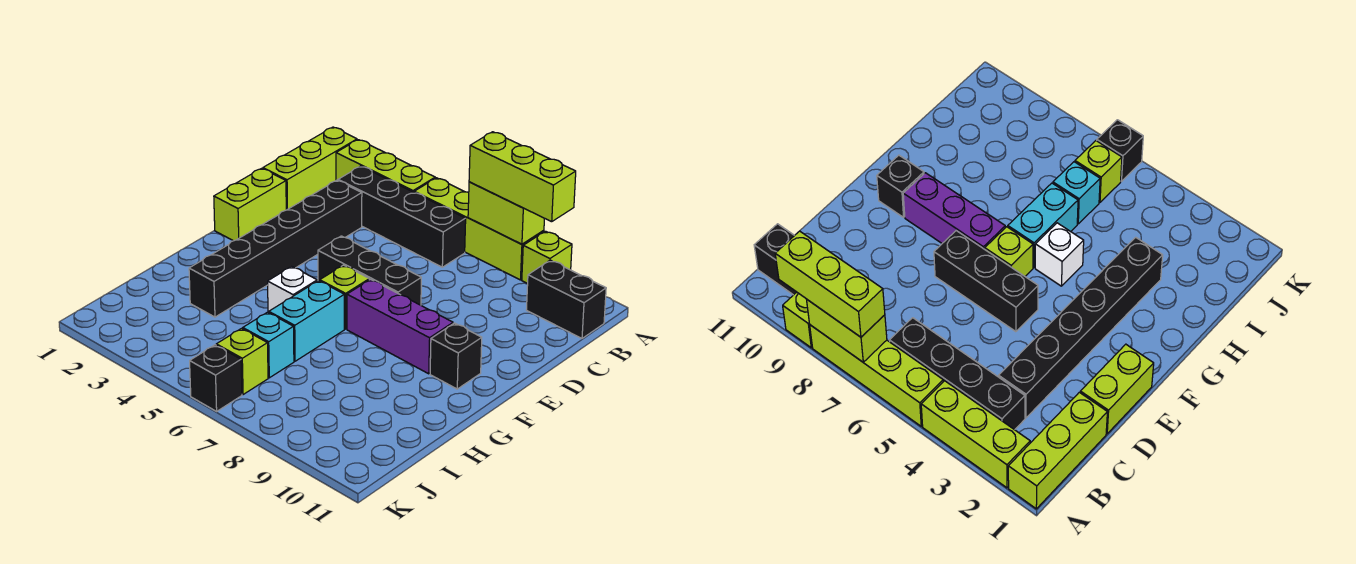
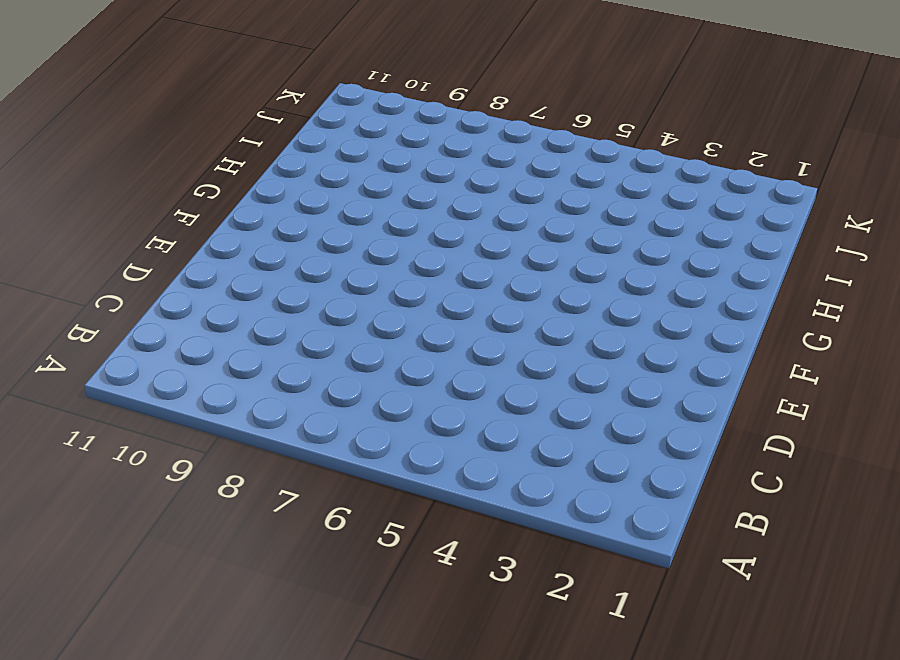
none -> lime 1x3 brick [263,127,357,210]
none -> lime 1x3 brick [336,140,435,192]
none -> lime 1x4 brick [414,178,544,280]

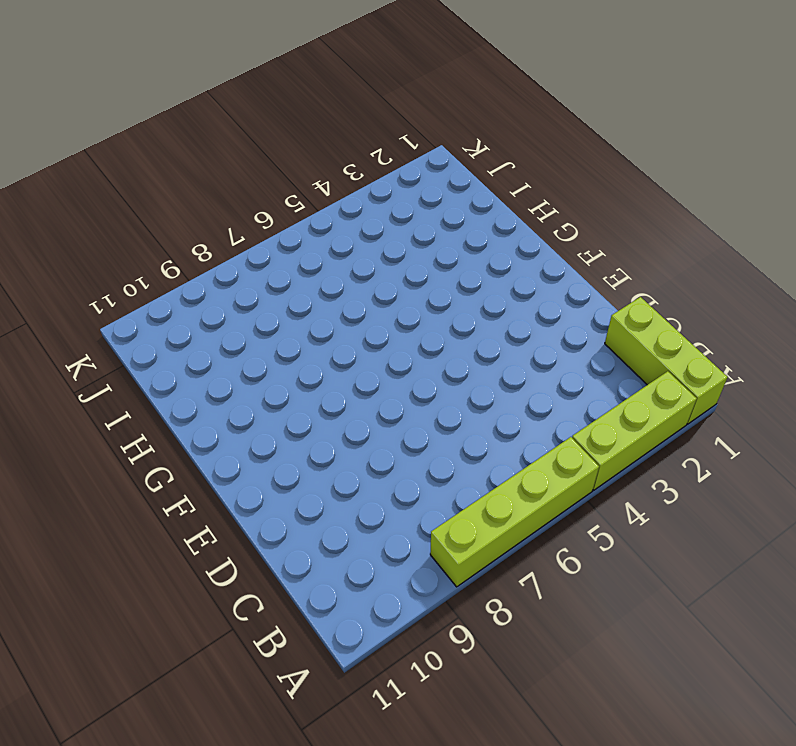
none -> lime 1x1 brick [522,231,572,284]
none -> black 1x4 brick [338,166,466,267]
none -> black 1x2 brick [527,260,606,338]

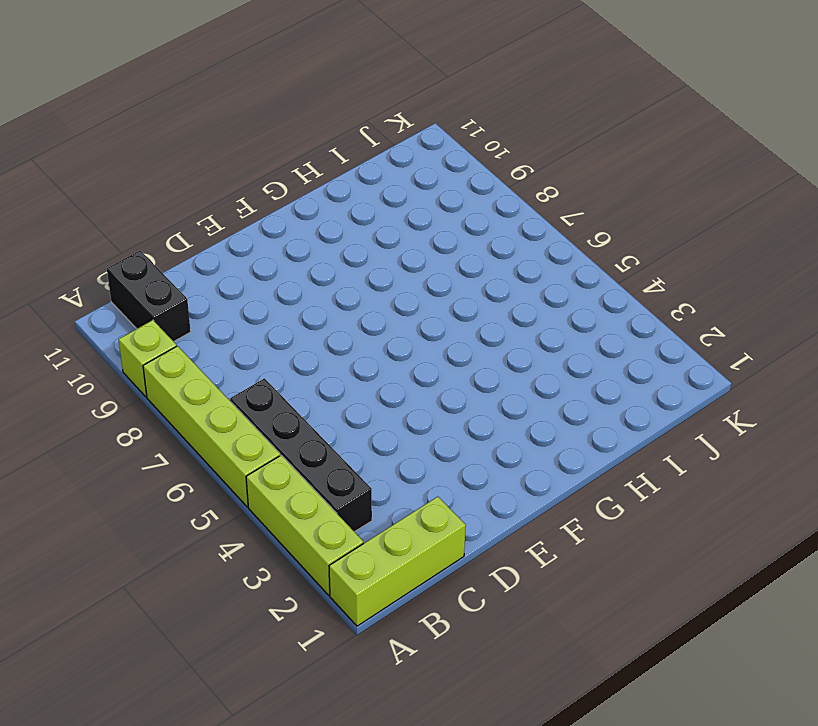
none -> black 1x6 brick [189,180,362,317]
none -> lime 1x2 brick [214,168,286,241]
none -> black 1x3 brick [318,236,421,305]

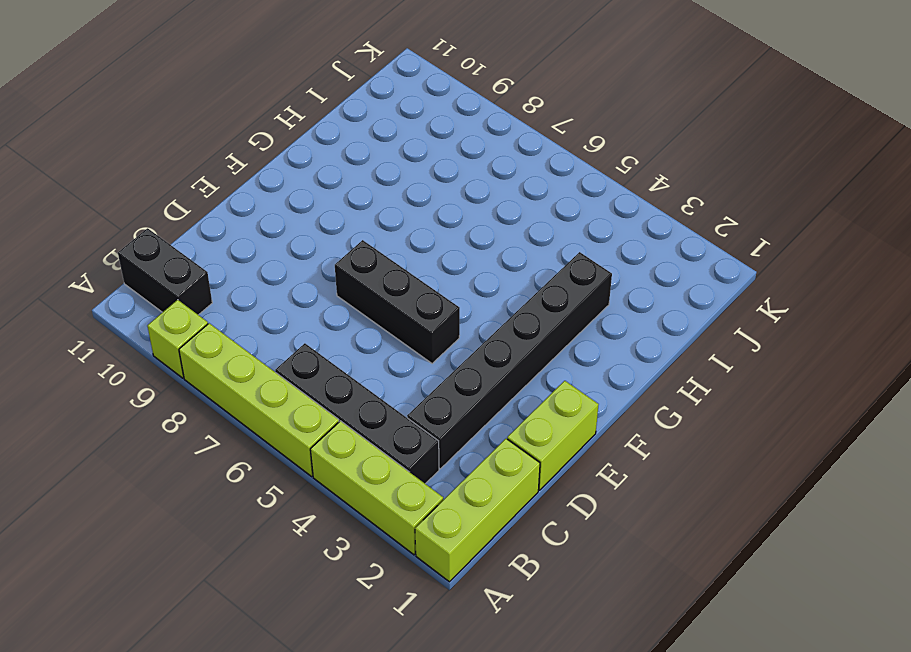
none -> lime 1x1 brick [320,265,369,329]
none -> purple 1x3 brick [347,279,453,374]
none -> black 1x1 brick [430,323,482,389]

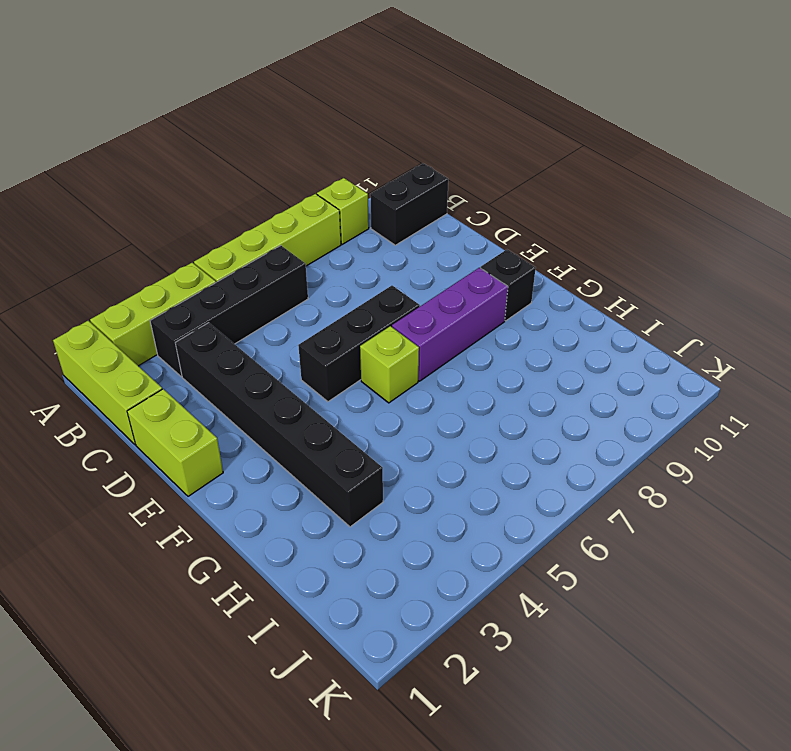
none -> white 1x1 brick [268,266,317,312]
none -> cyan 1x2 brick [269,281,344,361]
none -> cyan 1x1 brick [243,312,294,378]

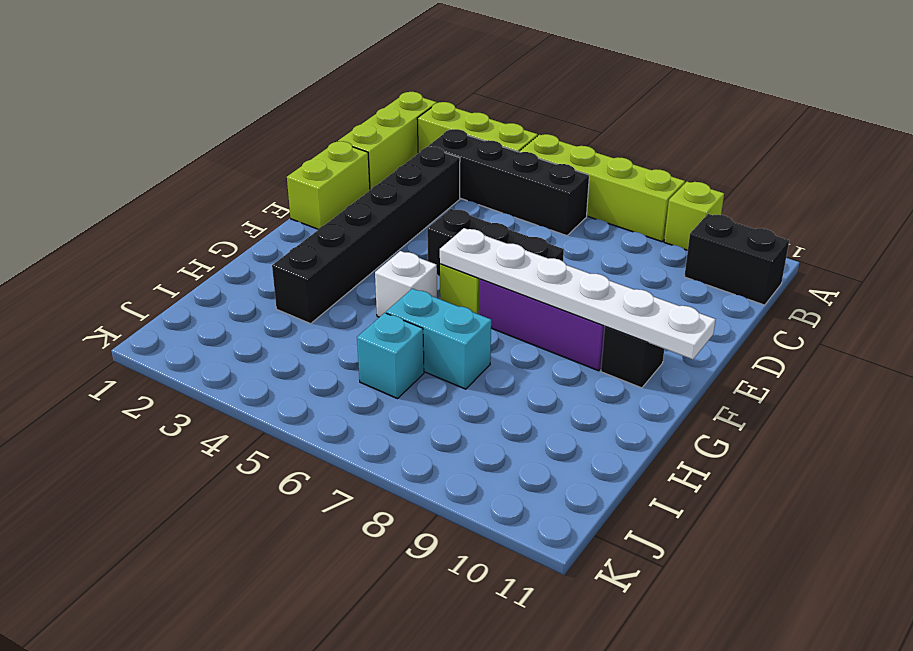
white 1x6 plate [440,228,716,359] -> none
cyan 1x2 brick [386,289,491,389] -> cyan 1x2 brick turned to [269,281,344,361]
none -> lime 1x1 brick [216,328,268,395]
none -> black 1x1 brick [190,345,242,411]
none -> lime 1x2 brick [468,182,544,244]

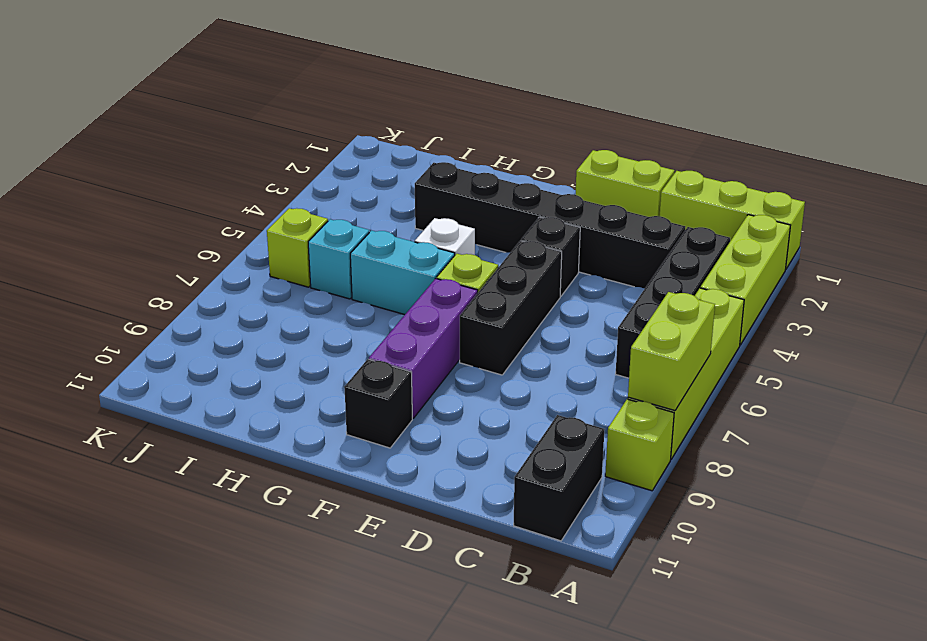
black 1x1 brick [521,217,580,296] -> black 1x1 brick moved to [190,345,242,411]
none -> lime 1x3 brick [469,132,576,222]

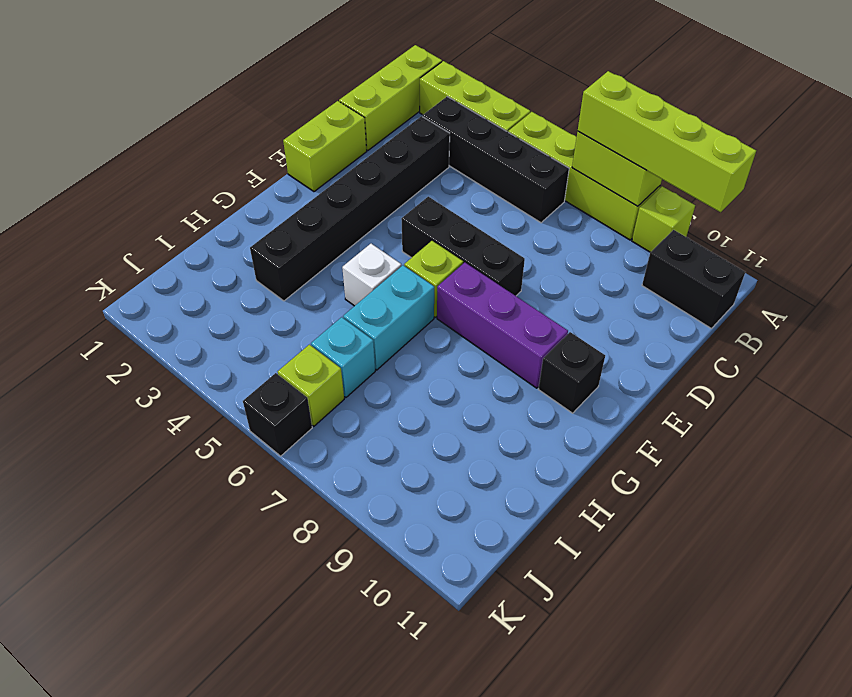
lime 1x4 brick [578,71,756,212] -> lime 1x3 brick [469,132,576,222]

